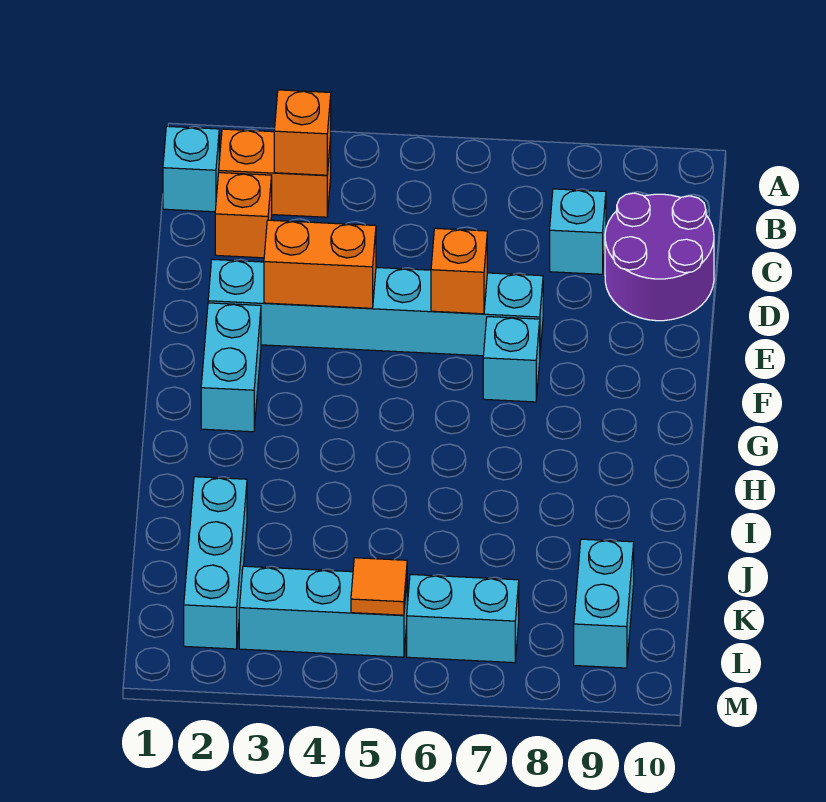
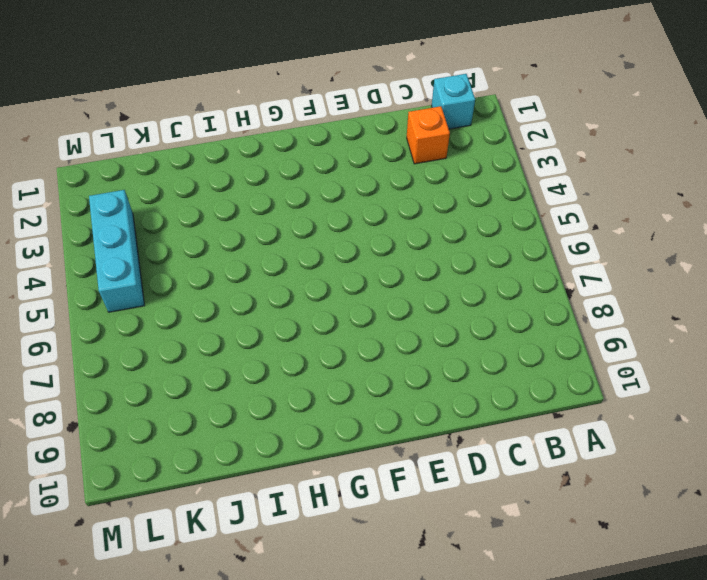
none -> orange 1x2 brick [219,129,331,217]
none -> cyan 1x1 brick [550,189,606,274]
none -> purple 2x2 round brick [605,193,714,321]

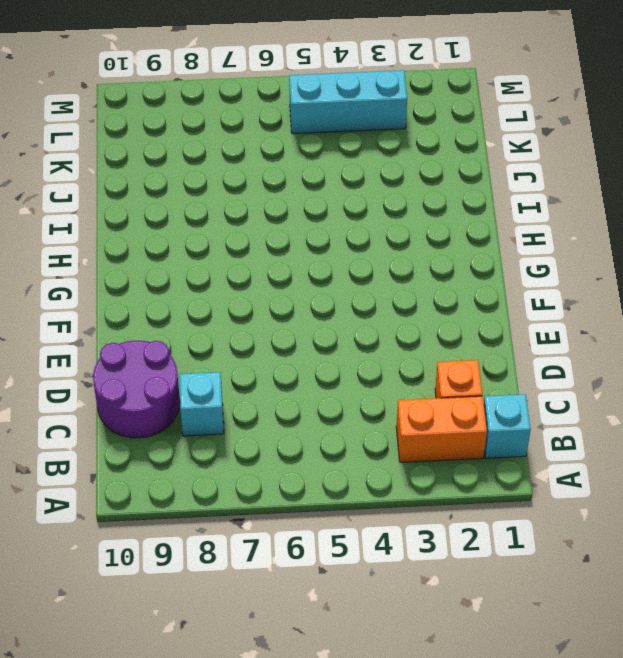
none -> cyan 1x6 brick [208,259,543,356]
none -> cyan 1x2 brick [201,303,261,432]
none -> cyan 1x1 brick [483,317,540,402]

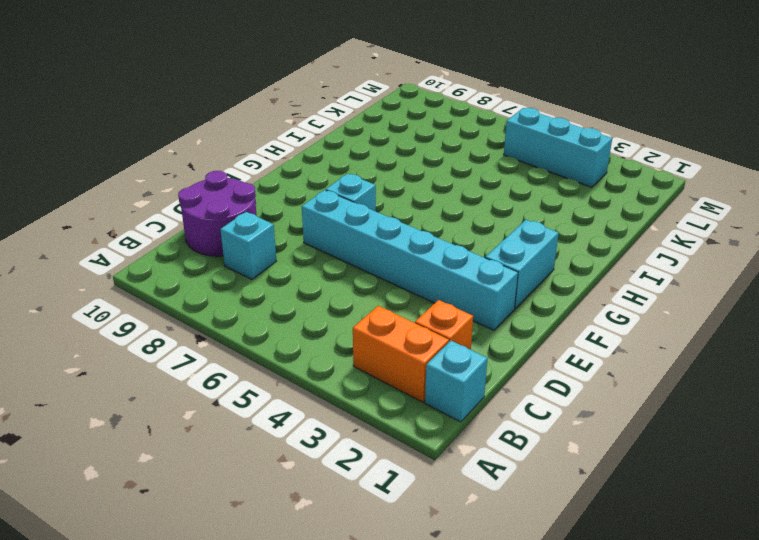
none -> cyan 1x3 brick [184,477,247,649]
none -> cyan 1x2 brick [574,539,634,668]
none -> cyan 1x2 brick [407,574,519,663]

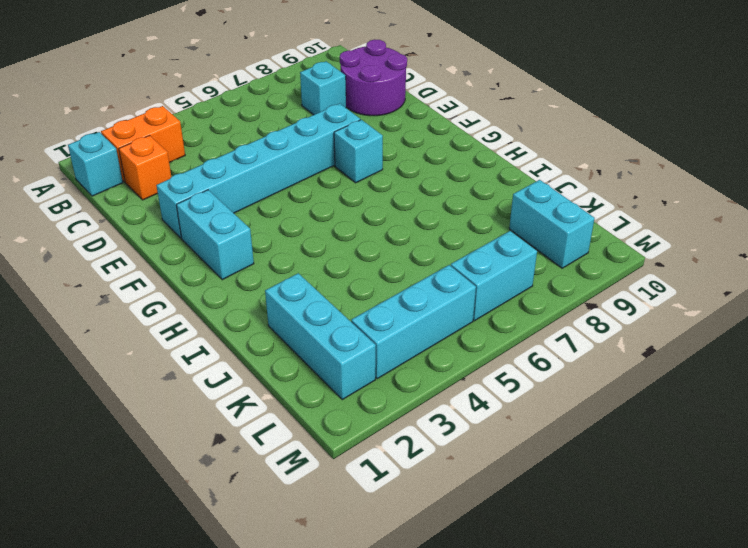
none -> orange 1x1 brick [274,90,331,175]
none -> orange 1x2 brick [264,220,376,308]
none -> orange 1x1 brick [431,228,487,314]

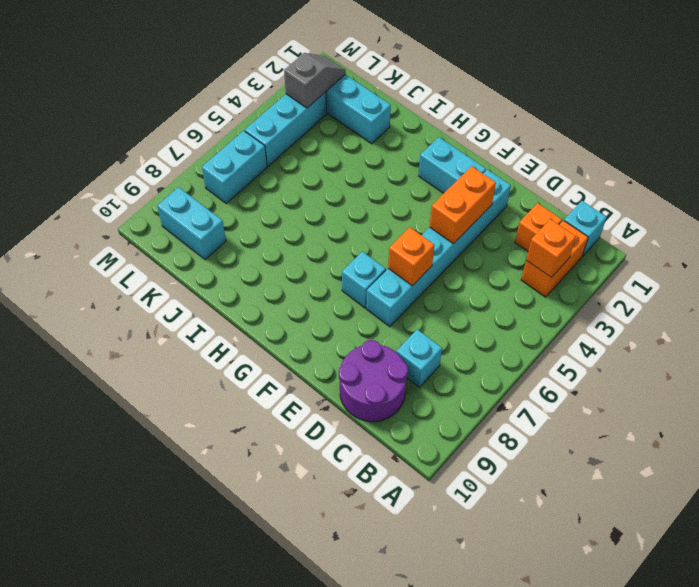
grey 1x2 slope [284,53,346,108] -> none
none -> orange 1x1 tile [351,558,407,615]

